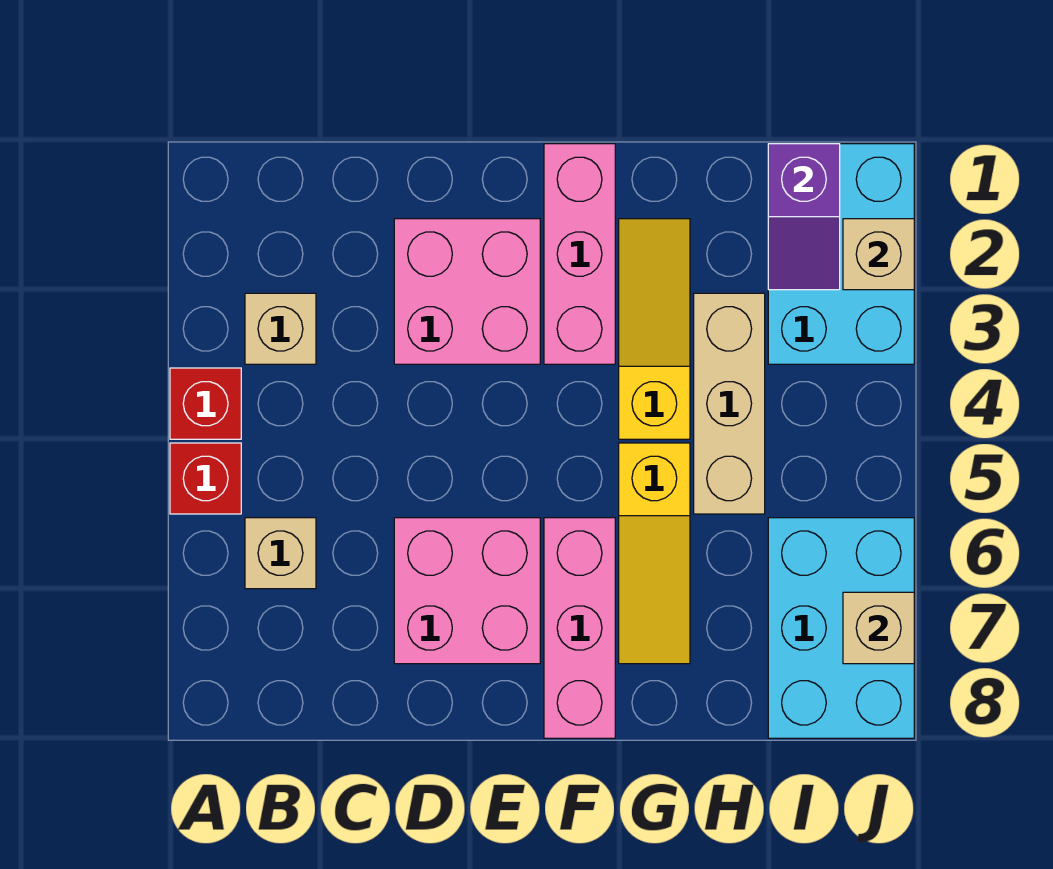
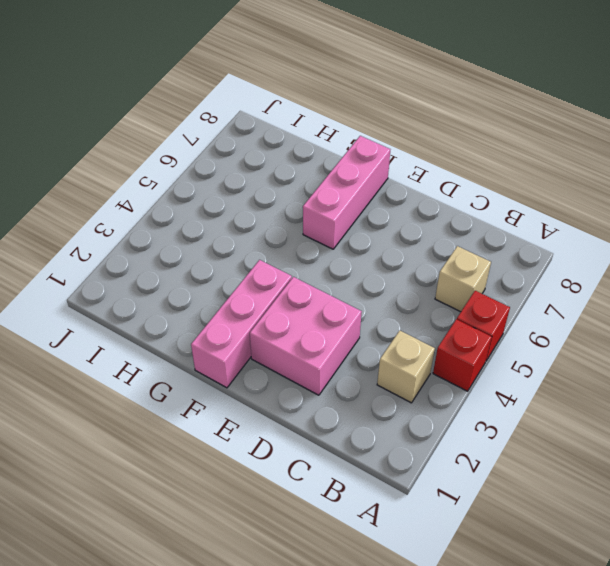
none -> pink 2x2 brick [394,518,540,664]
none -> yellow 1x3 slope [619,219,690,439]
none -> yellow 1x3 slope [619,443,690,664]

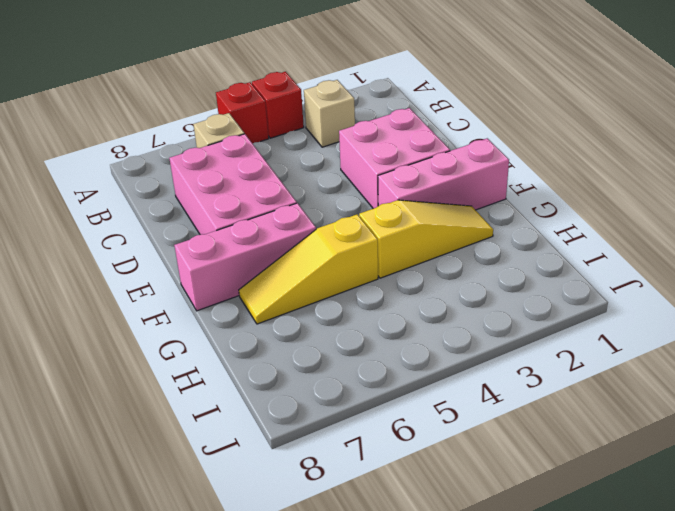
pink 2x3 brick [169,134,297,235] -> pink 2x2 brick [394,518,540,664]
none -> tan 1x3 brick [694,293,765,514]
none -> cyan 2x3 brick [768,144,914,364]
none -> cyan 2x3 brick [768,518,914,738]

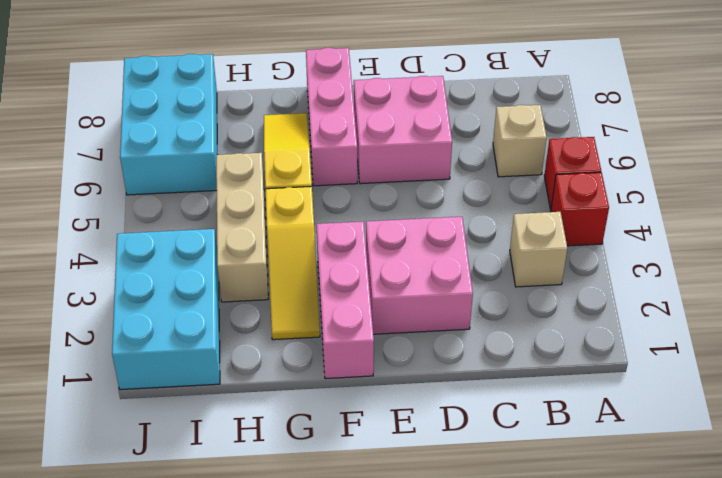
none -> purple 1x2 slope [768,144,840,290]
none -> tan 1x1 brick [843,219,914,290]
none -> tan 1x1 brick [843,592,914,664]

